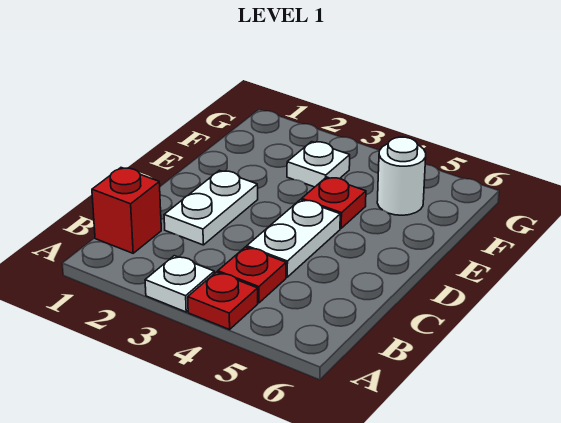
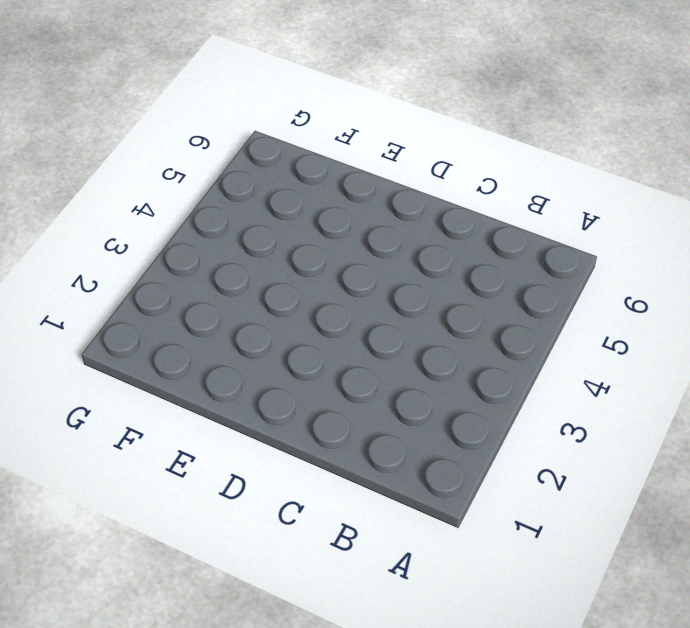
none -> white 1x1 plate [145,256,214,312]
none -> red 1x1 plate [188,272,258,330]

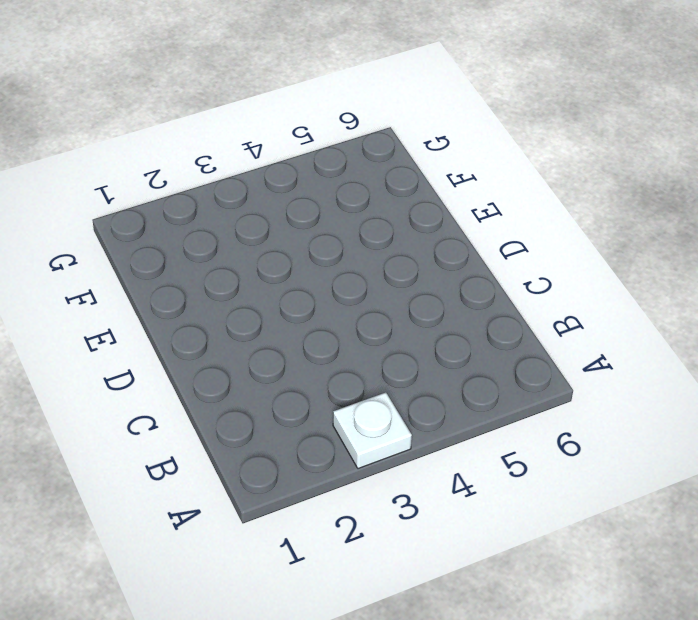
none -> red 1x1 plate [188,272,258,330]
none -> red 1x1 brick [92,168,161,253]

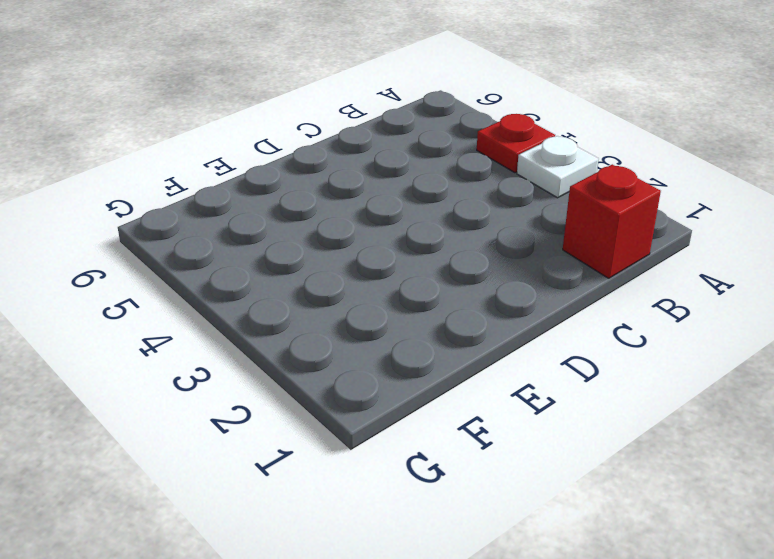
none -> red 1x1 plate [218,247,286,303]
none -> white 1x2 plate [164,170,258,245]

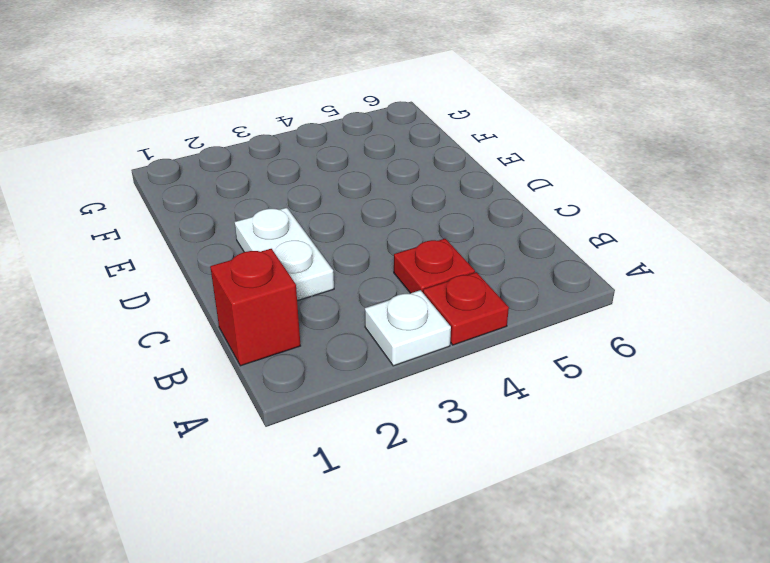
none -> white 1x2 plate [247,200,340,277]
none -> red 1x1 plate [302,177,366,228]

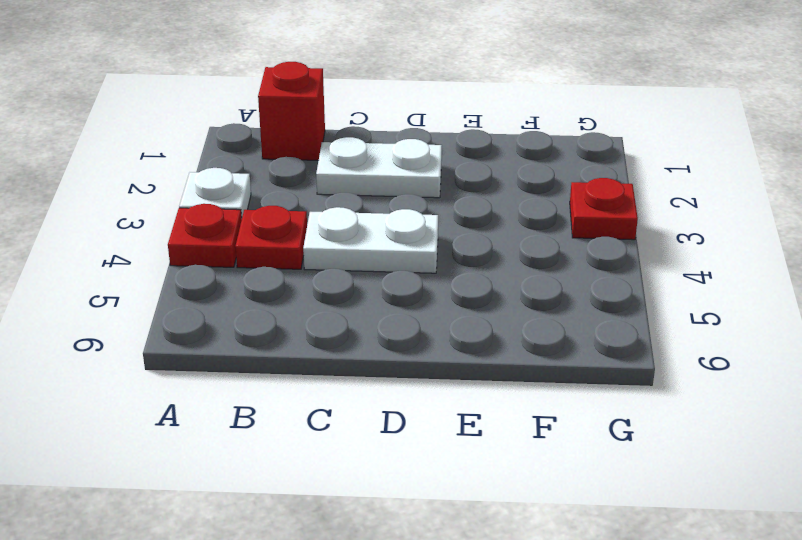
red 1x1 plate [570,178,638,240] -> red 1x1 plate moved to [302,177,366,228]
none -> white 1x1 plate [287,142,350,187]
none -> white 1x1 round brick [377,137,426,215]

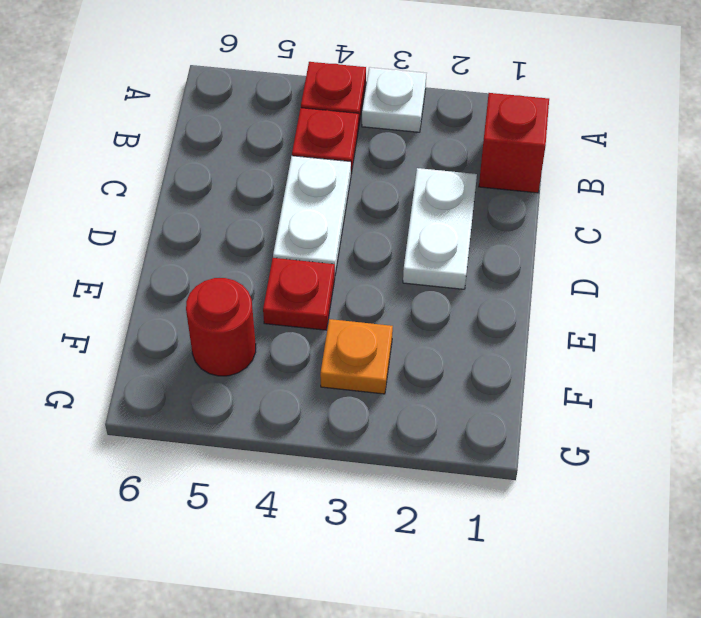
orange 1x1 plate [320,319,393,394] -> white 1x1 plate [287,142,350,187]
red 1x1 round brick [186,278,256,376] -> white 1x1 round brick [377,137,426,215]

